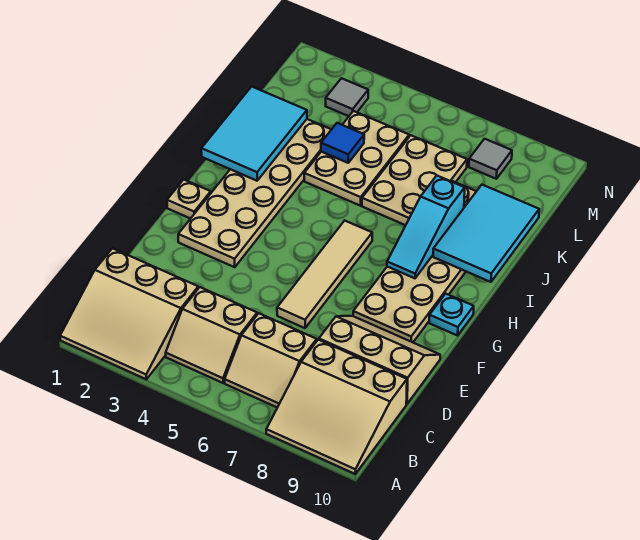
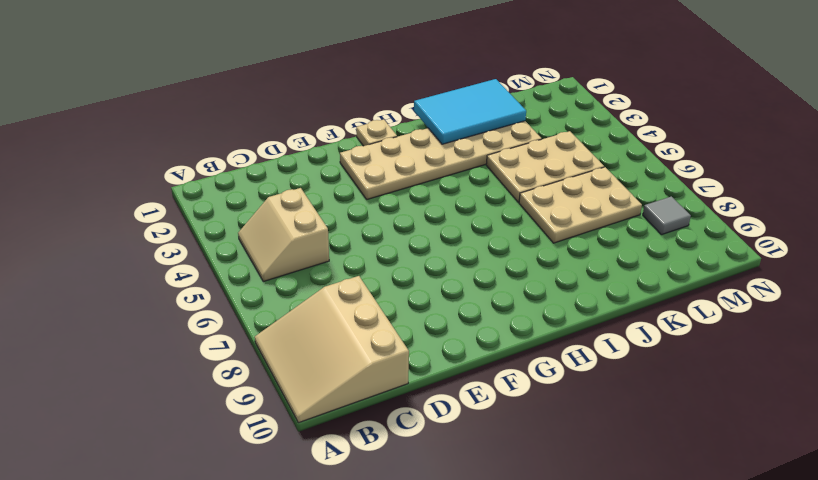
none -> tan 3x3 slope [60,248,198,379]
none -> tan 2x2 slope [225,313,317,408]
none -> tan 2x3 slope [319,316,440,404]

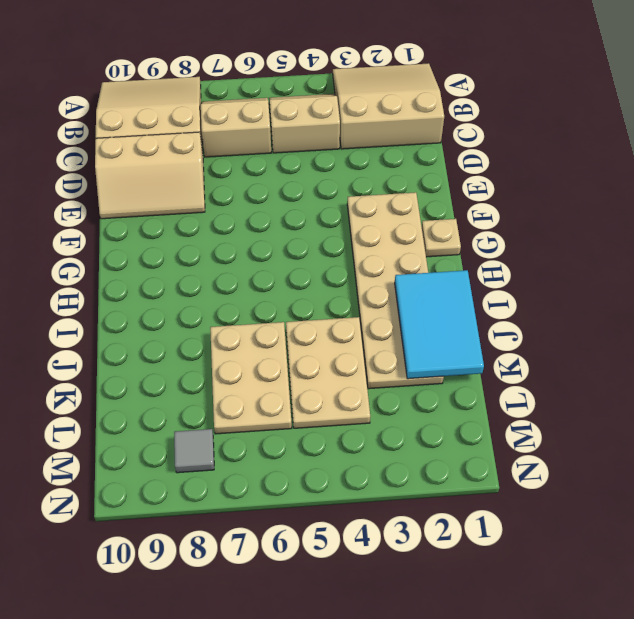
none -> tan 1x4 tile [277,221,372,328]
none -> tan 2x6 plate [353,181,476,342]
none -> cyan 1x1 plate [429,294,474,336]

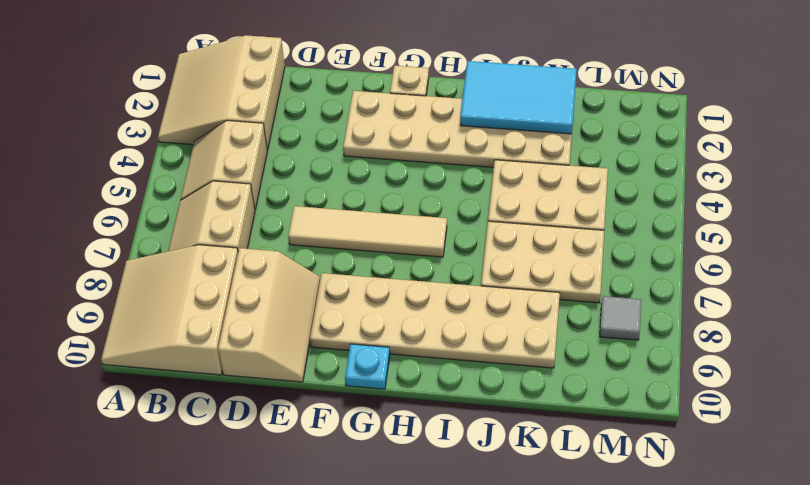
none -> grey 1x1 tile [326,78,368,116]
none -> cyan 1x3 slope [387,176,465,278]
none -> cyan 2x3 tile [433,185,539,282]

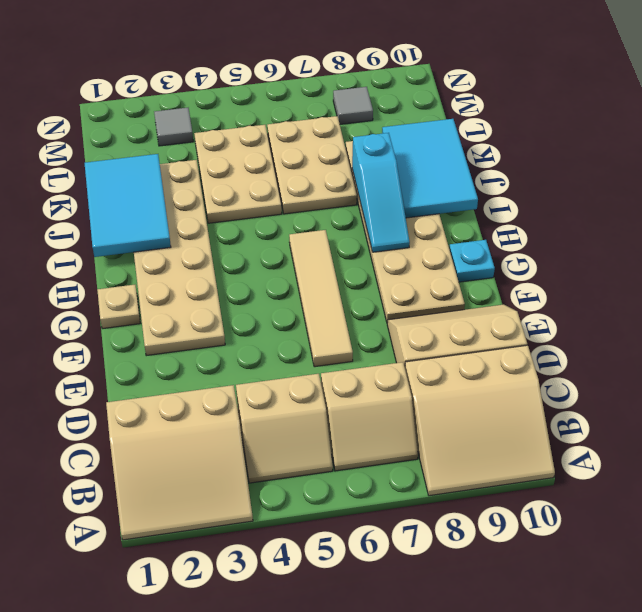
none -> blue 1x1 tile [321,123,364,163]

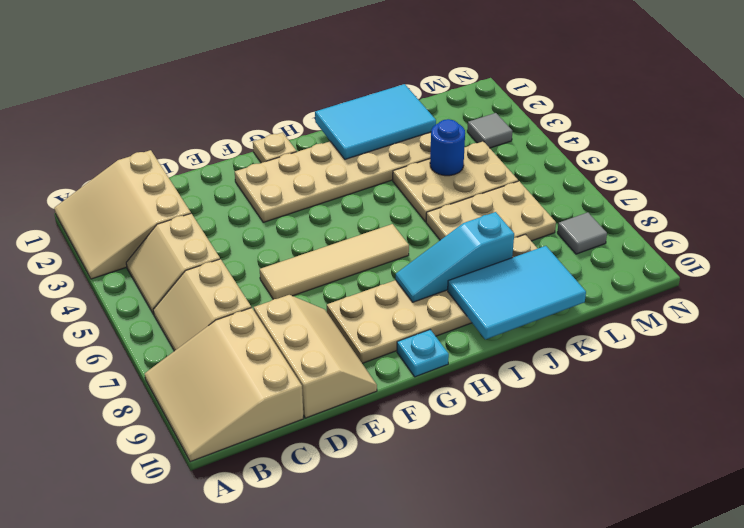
blue 1x1 round brick [430,119,465,176] -> blue 1x1 tile [321,123,364,163]

